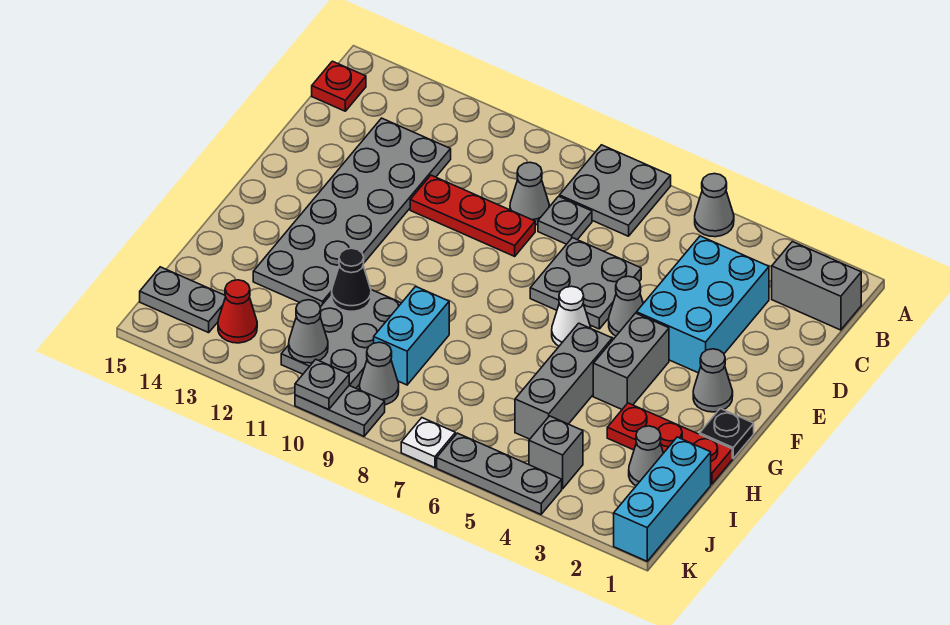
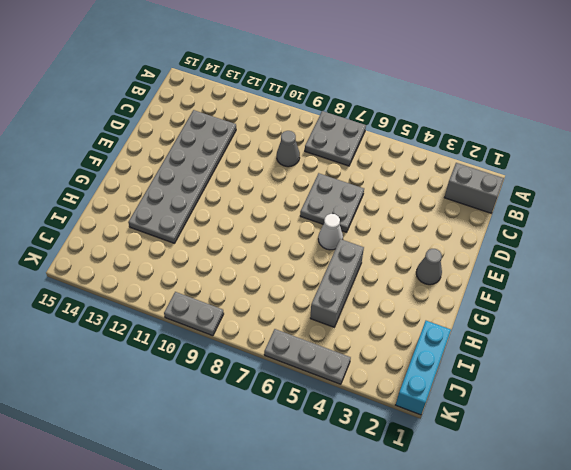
none -> grey 1x1 cone [695,174,734,237]
none -> red 1x1 plate [312,61,366,111]
none -> cyan 2x3 brick [637,236,769,373]
none -> grey 1x1 plate [538,196,592,244]

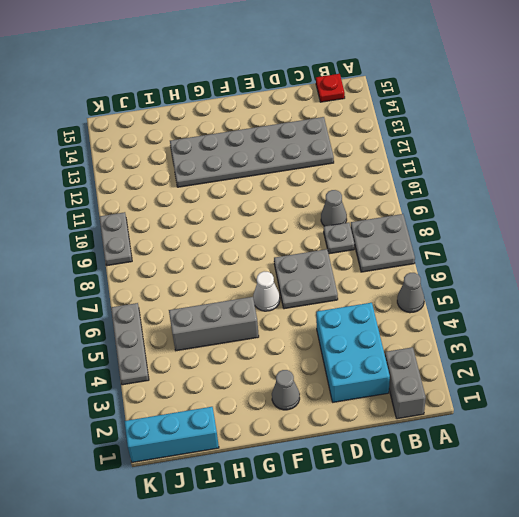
cyan 2x3 brick [316,303,390,402] -> cyan 2x3 brick turned to [637,236,769,373]
none -> red 1x3 plate [410,175,535,256]
none -> grey 1x1 cone [609,276,643,336]
none -> grey 1x2 brick [593,313,669,409]
none -> black 1x1 plate [700,409,754,458]

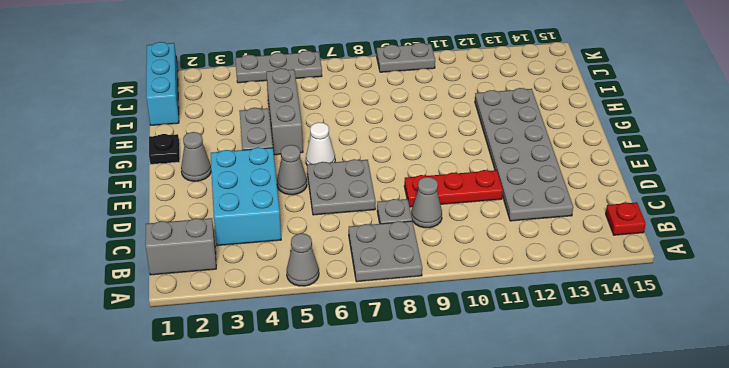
none -> red 1x3 plate [607,403,732,484]
none -> cyan 1x2 brick [374,286,449,385]
none -> grey 2x3 plate [281,290,401,388]
none -> grey 1x1 cone [629,426,663,486]

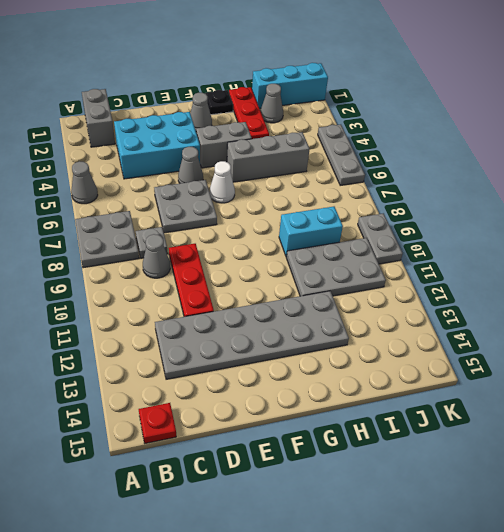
none -> grey 1x1 brick [529,416,583,489]
none -> grey 1x1 cone [359,342,399,405]
none -> red 1x1 cone [218,280,257,343]
none -> grey 1x2 plate [140,267,226,333]

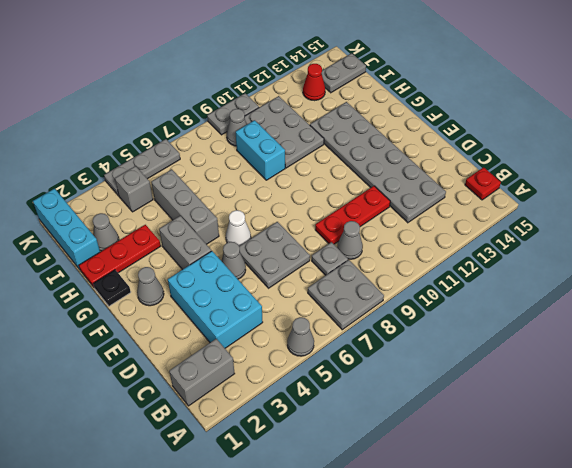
none -> white 1x1 plate [401,418,455,468]
none -> black 1x1 cone [332,248,371,311]
none -> grey 1x1 cone [289,300,328,363]
none -> grey 1x1 plate [295,359,349,410]

